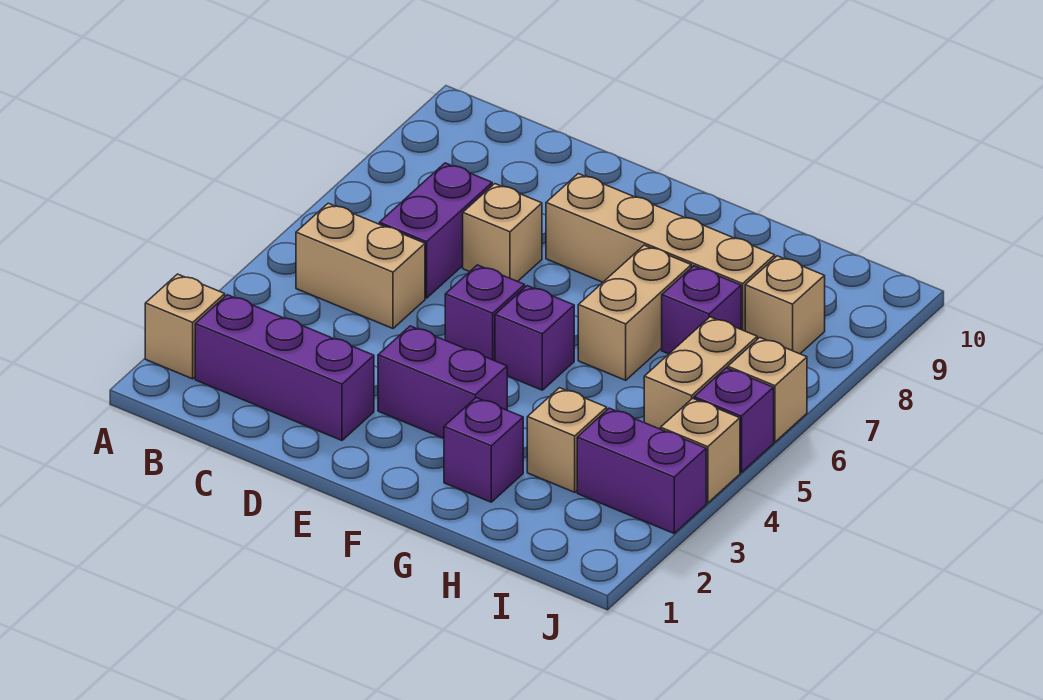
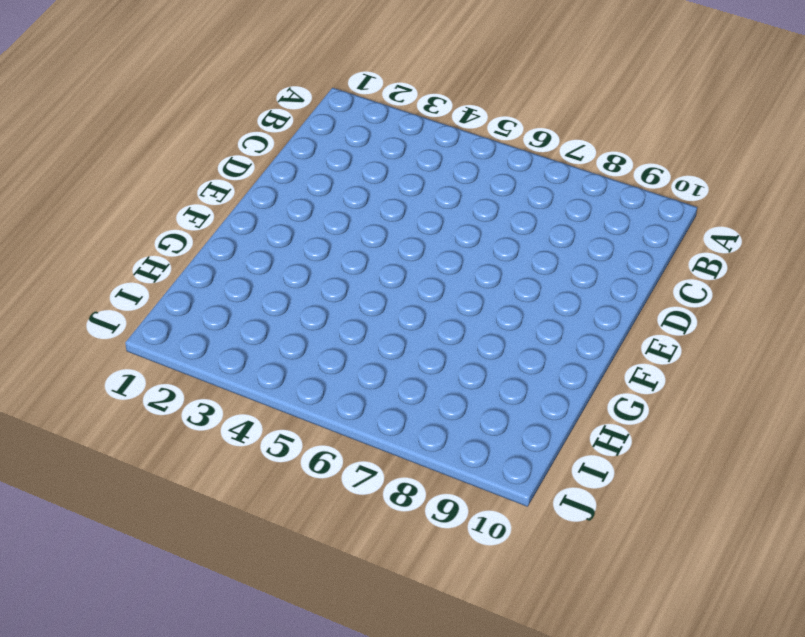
none -> tan 1x1 brick [145,274,225,379]
none -> purple 1x3 brick [195,295,374,440]
none -> tan 1x2 brick [296,203,425,328]

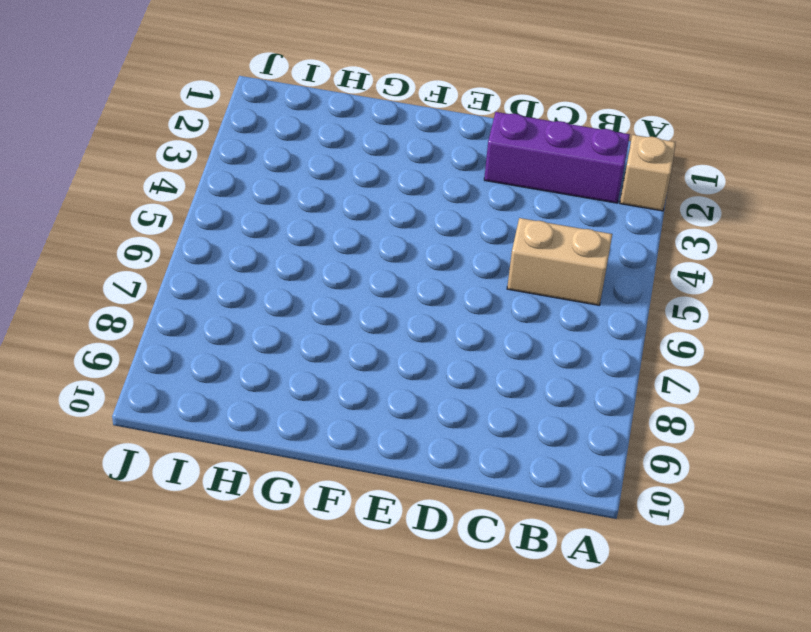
none -> purple 1x2 brick [379,163,492,298]
none -> tan 1x1 brick [463,184,542,282]
none -> purple 1x2 brick [378,326,507,438]

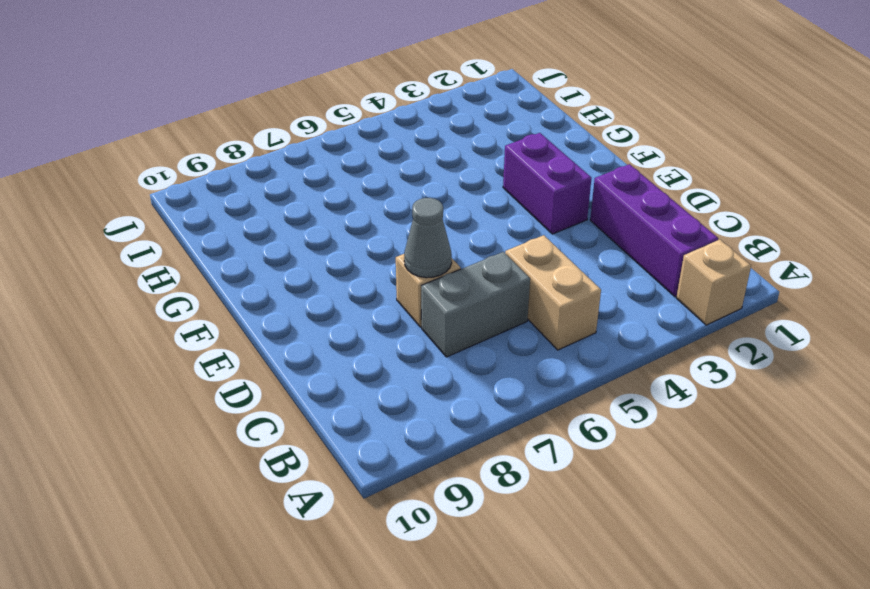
grey 1x2 brick [421,252,530,357] -> purple 1x2 brick [379,163,492,298]
grey 1x1 cone [404,198,452,278] -> none
none -> purple 1x1 brick [445,265,525,361]
none -> tan 1x4 brick [546,174,775,331]
none -> purple 1x1 brick [495,286,574,390]

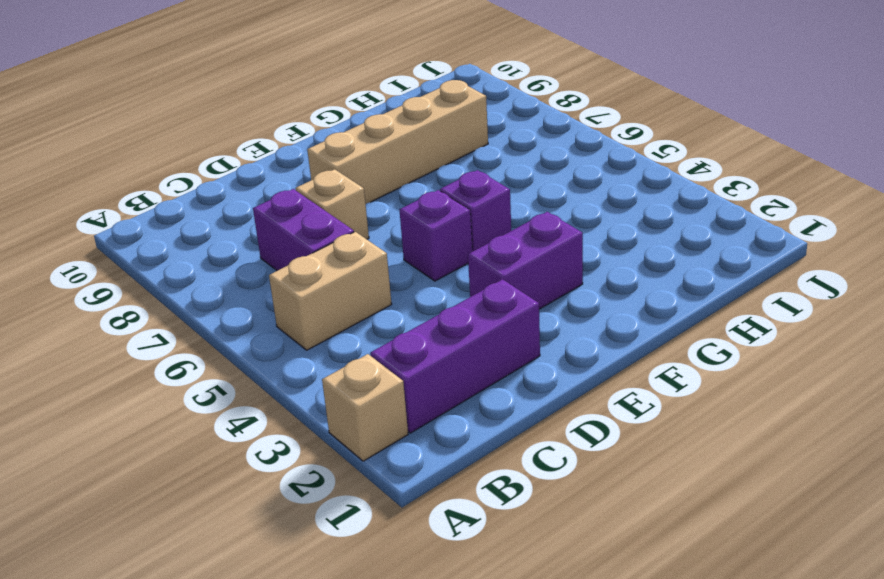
none -> purple 1x1 brick [444,398,523,502]
none -> tan 1x2 brick [578,245,691,380]
none -> tan 1x1 brick [527,388,607,492]

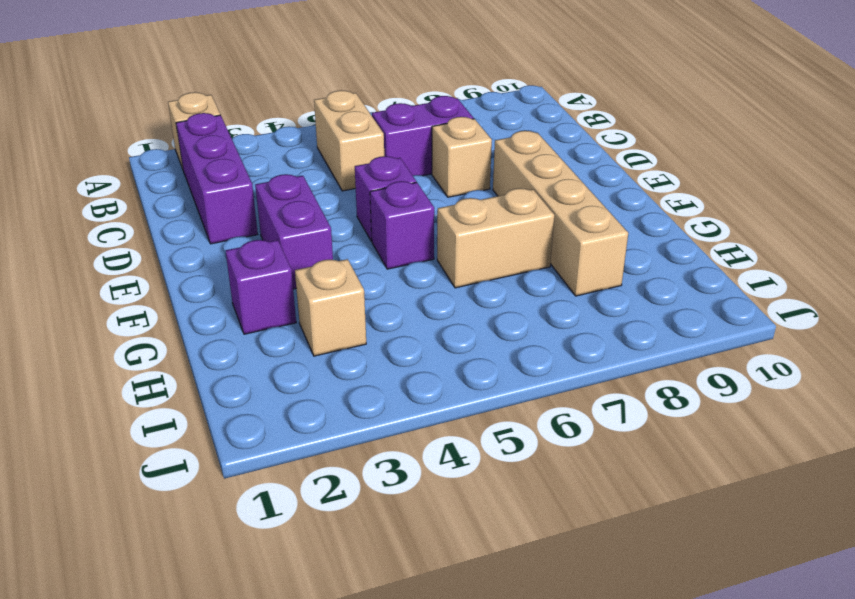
none -> purple 1x1 brick [662,266,741,354]
none -> purple 1x2 brick [577,408,706,533]
none -> tan 1x2 brick [644,317,757,429]

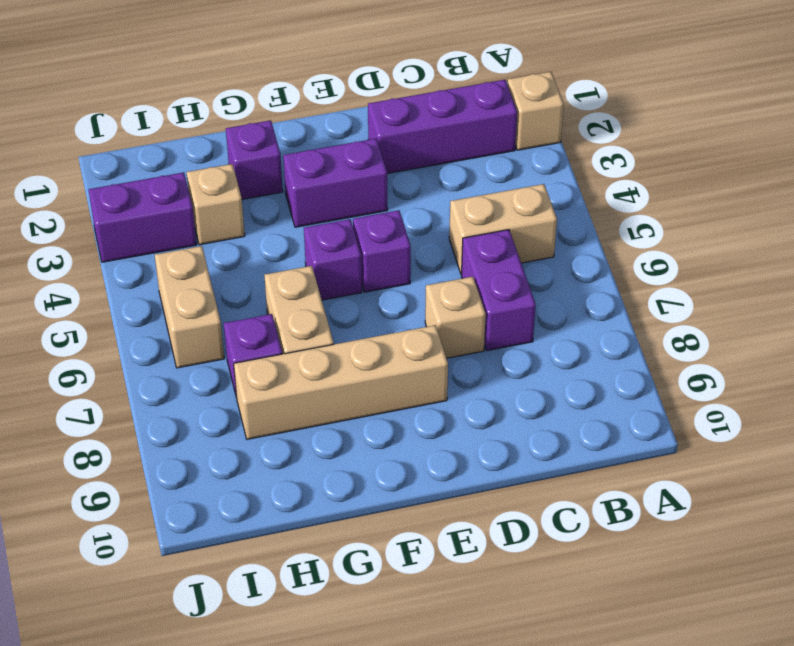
none -> tan 1x1 brick [745,256,825,354]
none -> tan 1x1 brick [661,398,740,503]
none -> purple 1x1 brick [694,368,774,473]

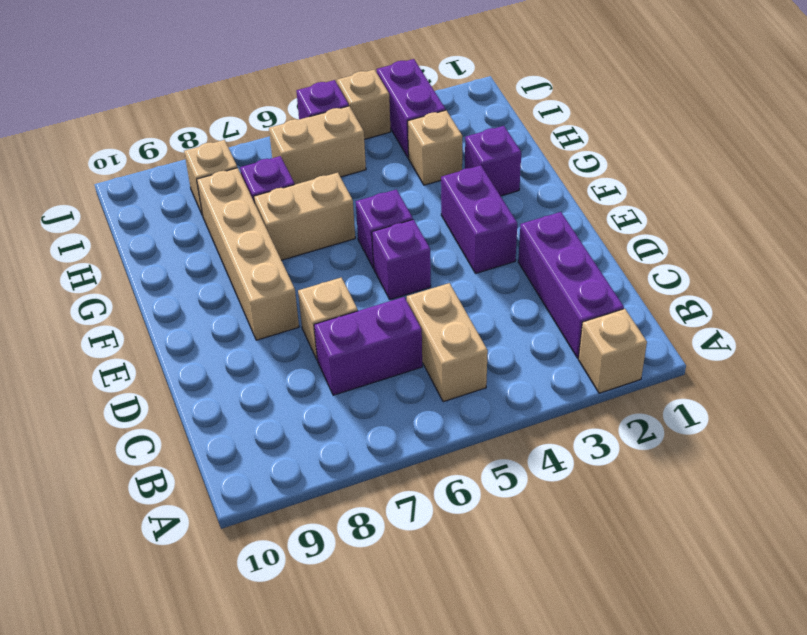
none -> tan 1x1 brick [728,338,807,442]

